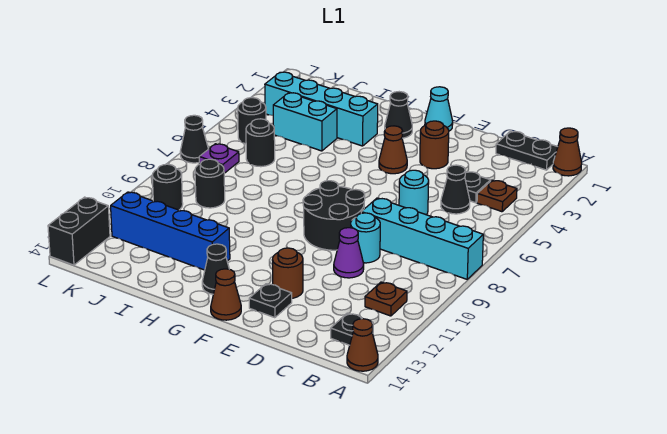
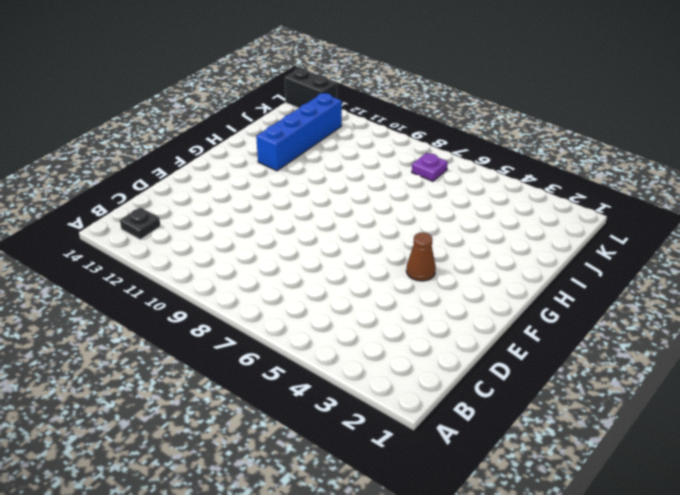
none -> brown 1x1 cone [553,128,582,176]
none -> cyan 1x4 brick [361,198,483,279]
none -> brown 1x1 cone [347,319,378,371]
none -> black 1x2 plate [496,131,558,170]

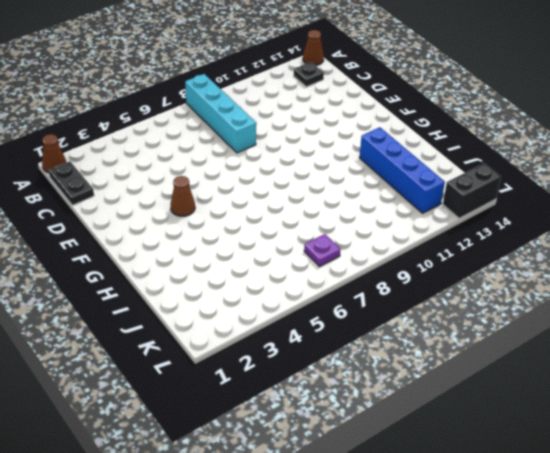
none -> brown 1x1 plate [477,180,517,212]
none -> brown 1x1 plate [365,282,407,316]
none -> black 1x1 plate [465,172,491,203]
none -> black 1x1 cone [441,165,470,214]

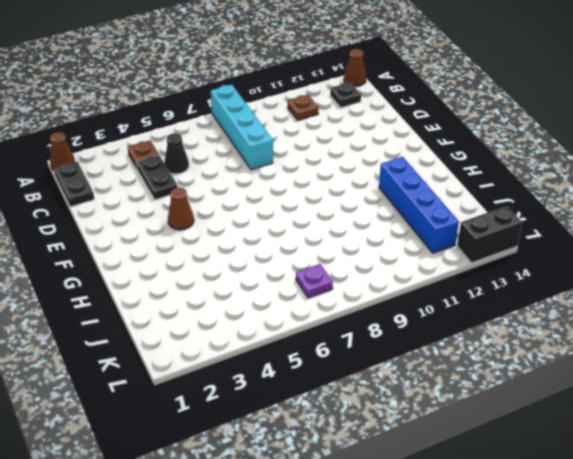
black 1x2 plate [136,155,178,199] -> black 1x1 plate [465,172,491,203]
none -> cyan 1x1 round brick [399,170,429,215]
none -> cyan 1x1 round brick [351,213,380,263]
none -> purple 1x1 cone [334,228,364,278]
none -> brown 1x1 round brick [420,121,449,169]

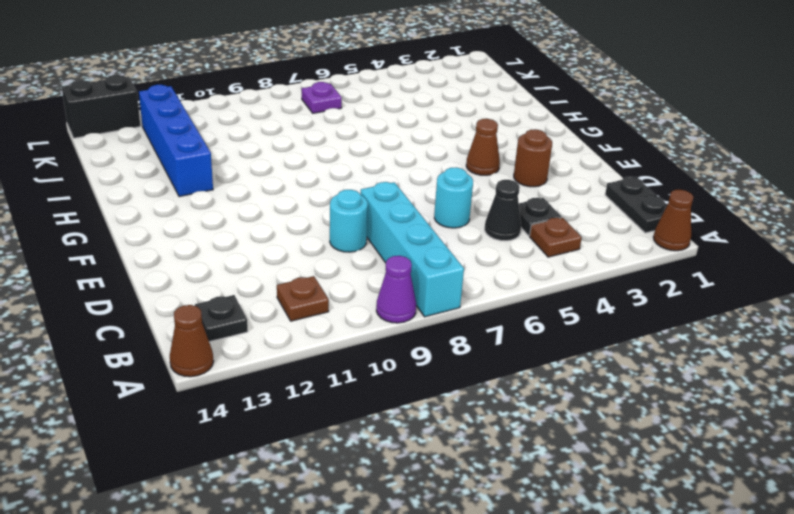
purple 1x1 cone [376,256,416,323] -> purple 1x1 cone moved to [334,228,364,278]
none -> black 2x2 round brick [303,181,365,250]
none -> brown 1x1 round brick [272,248,303,298]
none -> black 1x1 plate [249,284,292,318]
none -> cyan 1x1 cone [425,87,453,131]

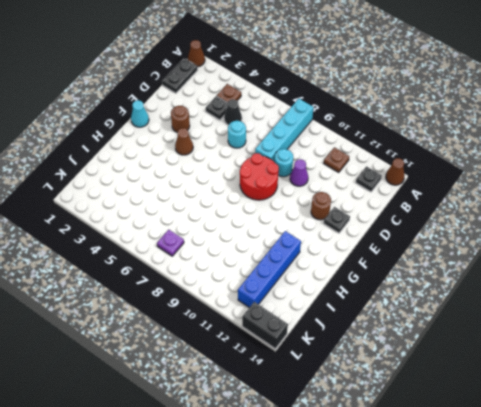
red 2x2 round brick [240,153,279,200] -> black 2x2 round brick [303,181,365,250]
none -> brown 1x1 cone [211,269,241,320]
none -> black 1x1 cone [385,92,412,138]
none -> black 1x1 cone [202,244,229,294]
none -> cyan 1x4 brick [265,72,378,146]

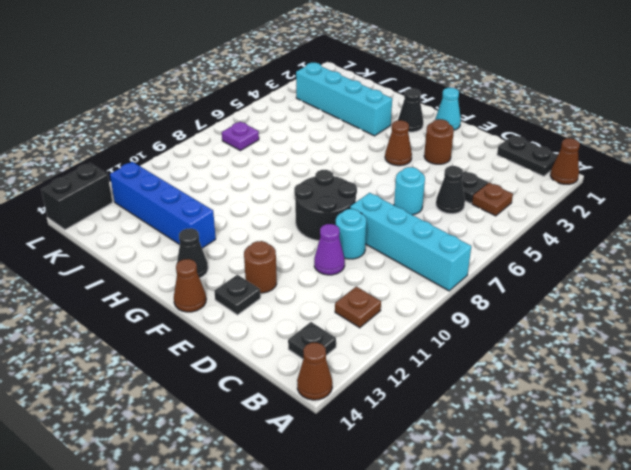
none -> cyan 1x2 brick [273,93,337,151]
none -> black 1x1 round brick [246,119,275,167]
none -> black 1x1 round brick [195,159,225,208]
none -> black 1x1 round brick [238,98,266,144]

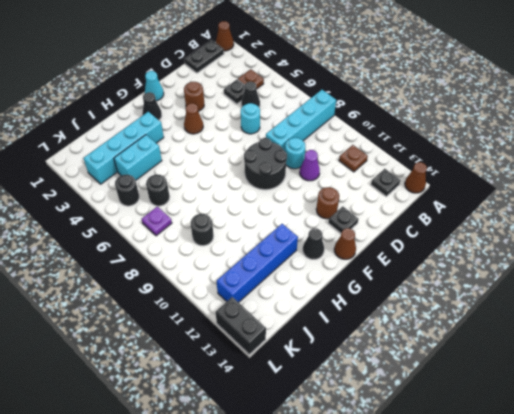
none -> black 1x1 round brick [152,164,183,210]
none -> black 1x1 cone [180,115,208,163]

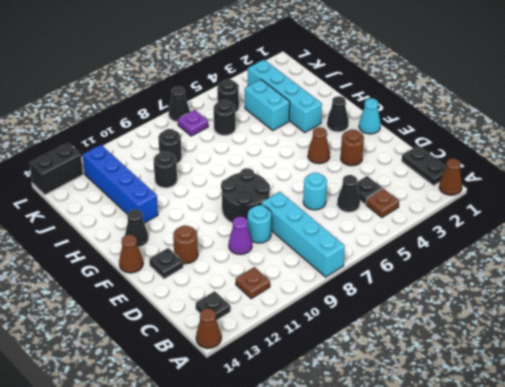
black 1x1 round brick [154,151,177,188] -> black 1x1 round brick moved to [152,164,183,210]

